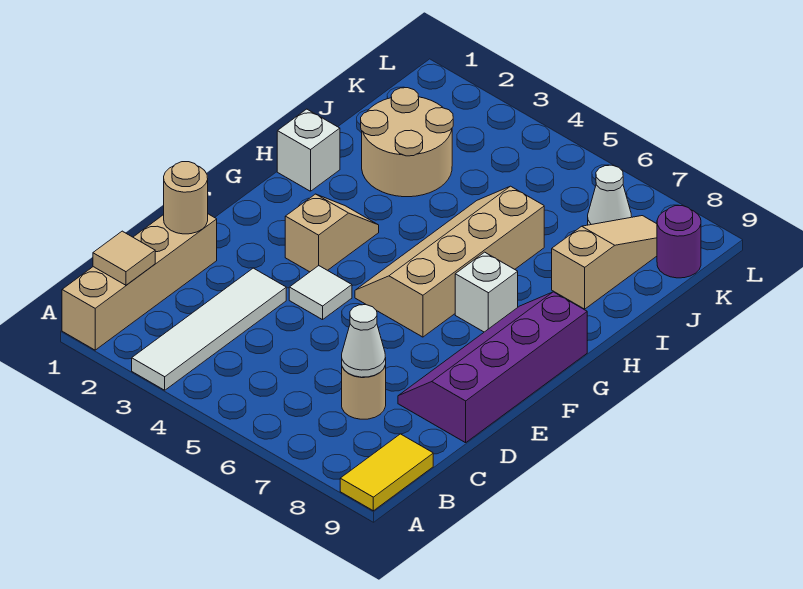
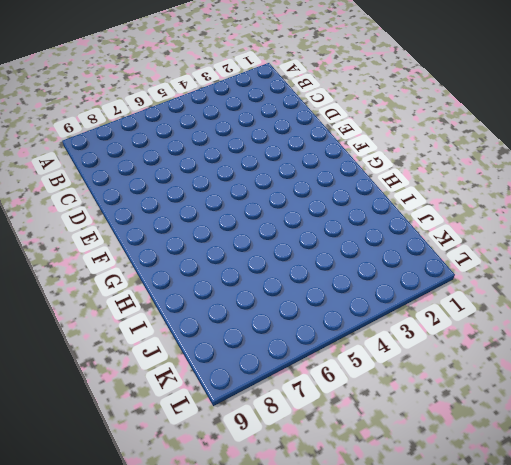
none -> tan 1x4 brick [62,214,217,350]
none -> white 1x4 tile [132,268,286,390]
none -> yellow 1x2 tile [340,434,433,511]

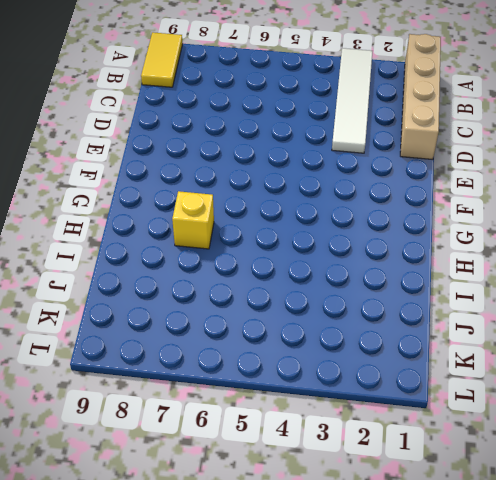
yellow 1x1 brick [172,191,214,249] -> none
none -> tan 1x1 round brick [342,365,386,419]
none -> purple 2x4 slope [398,292,587,443]
none -> white 1x1 tile [289,266,352,320]

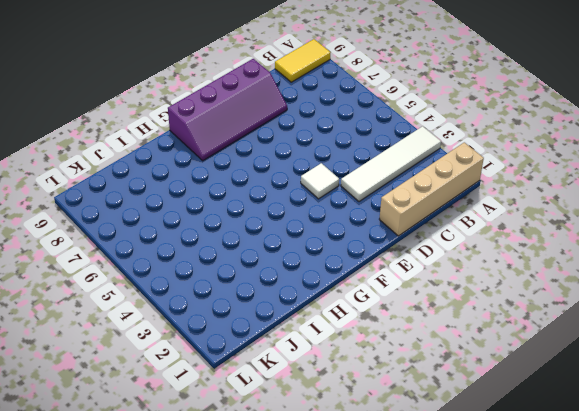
none -> tan 1x1 round brick [342,365,386,419]
none -> tan 1x2 slope [285,194,379,272]
none -> tan 2x4 slope [355,186,544,337]

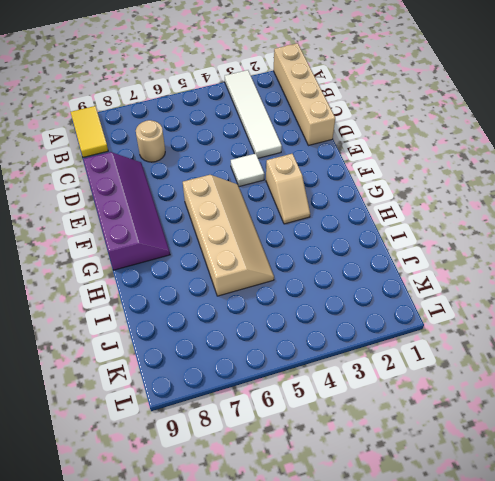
none -> white 1x1 brick [455,252,518,332]
none -> white 1x1 brick [277,109,340,191]
none -> tan 2x2 round brick [361,88,453,197]

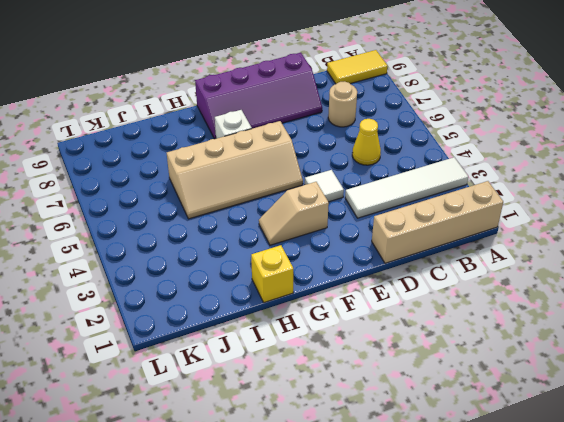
yellow 1x1 cone [352,119,381,165] -> none
yellow 1x1 brick [251,245,293,302] -> white 1x1 brick [277,109,340,191]
none -> tan 2x2 round brick [361,88,453,197]
none -> tan 1x3 slope [552,216,657,309]
none -> white 1x1 cone [588,165,631,225]

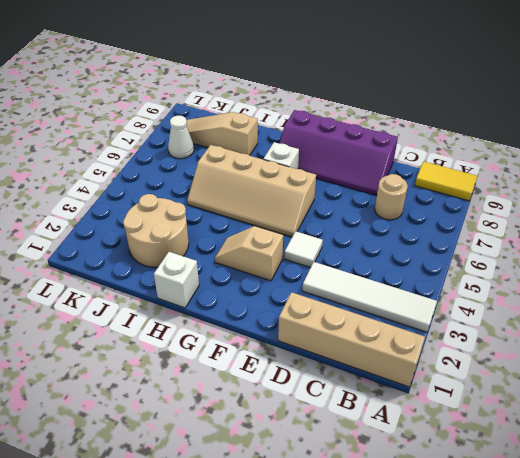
none -> purple 1x1 round brick [657,206,701,278]
none -> tan 1x1 tile [93,231,155,285]
none -> white 1x1 cone [342,305,386,377]

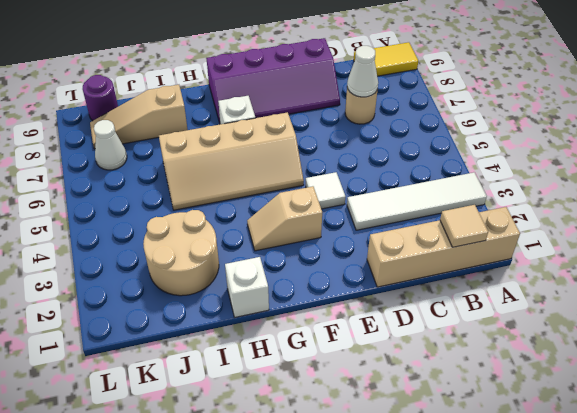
none -> tan 1x1 round brick [164,162,208,234]

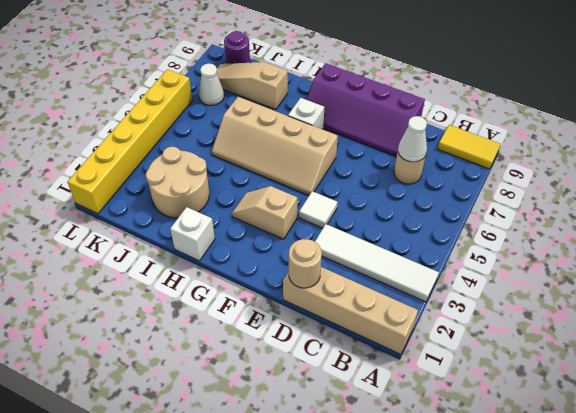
yellow 1x6 brick [67,69,192,214] -> none
none -> tan 1x1 tile [93,231,155,285]

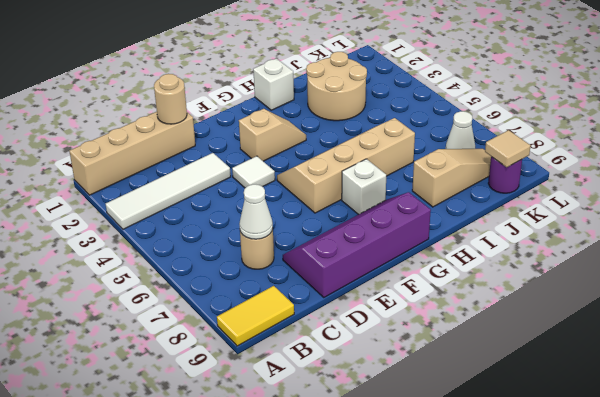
tan 1x1 tile [485,130,531,167] -> tan 1x1 tile moved to [93,231,155,285]

